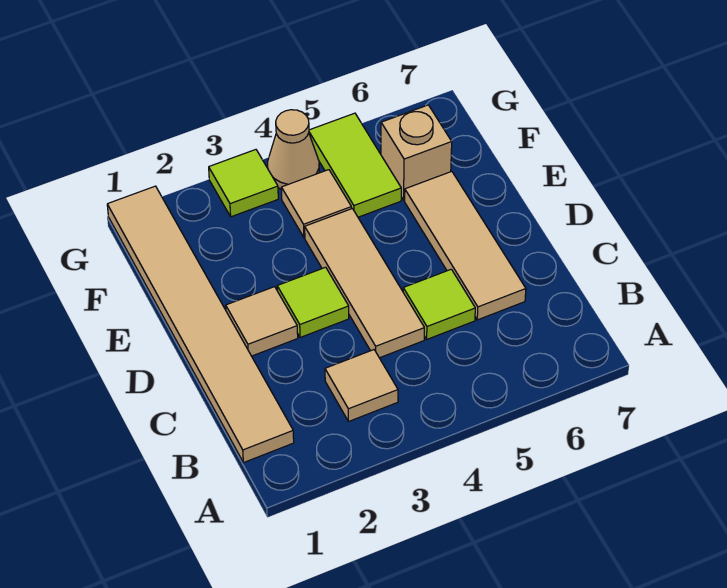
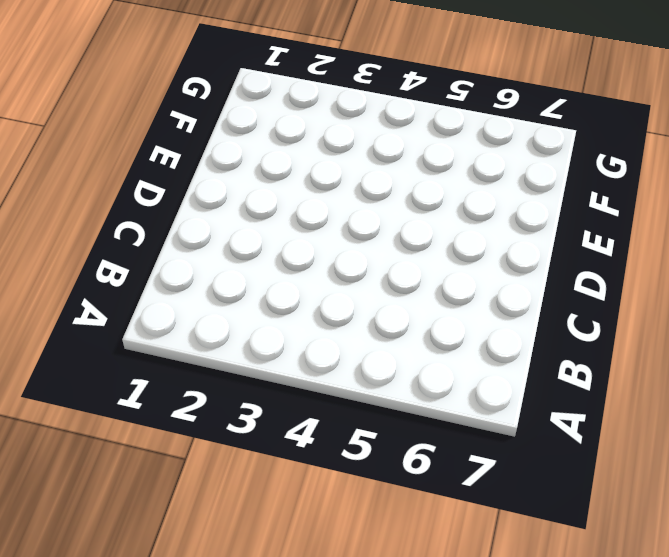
none -> tan 1x6 tile [107,186,294,463]
none -> tan 1x1 tile [325,350,398,422]
none -> tan 1x3 tile [305,209,424,358]

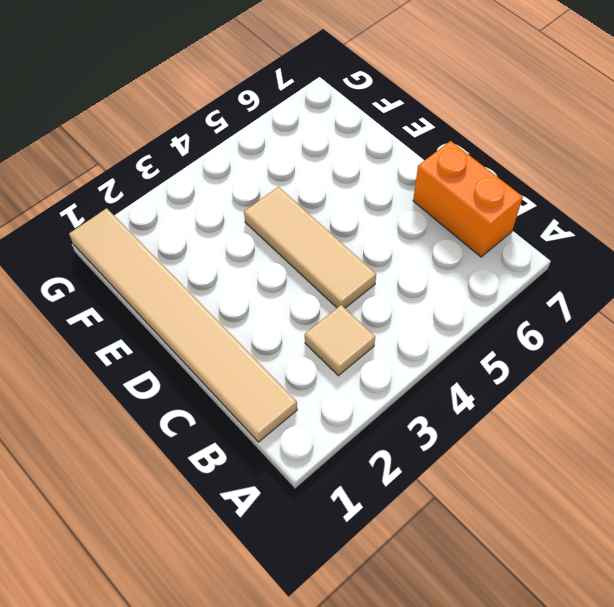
orange 1x2 brick [413,141,523,257] -> none
none -> lime 1x1 tile [403,269,475,339]
none -> tan 1x3 tile [405,171,526,320]
none -> tan 1x1 tile [226,287,298,356]

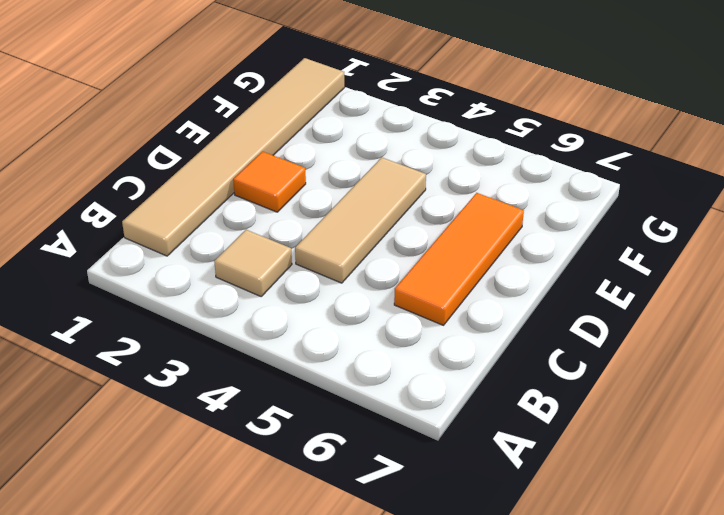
orange 1x3 tile [394,193,524,325] -> tan 1x3 tile [405,171,526,320]
orange 1x1 tile [233,152,306,212] -> tan 1x1 tile [226,287,298,356]
none -> lime 1x1 tile [403,269,475,339]
none -> lime 1x1 tile [277,267,349,338]
none -> tan 1x1 tile [281,170,351,237]

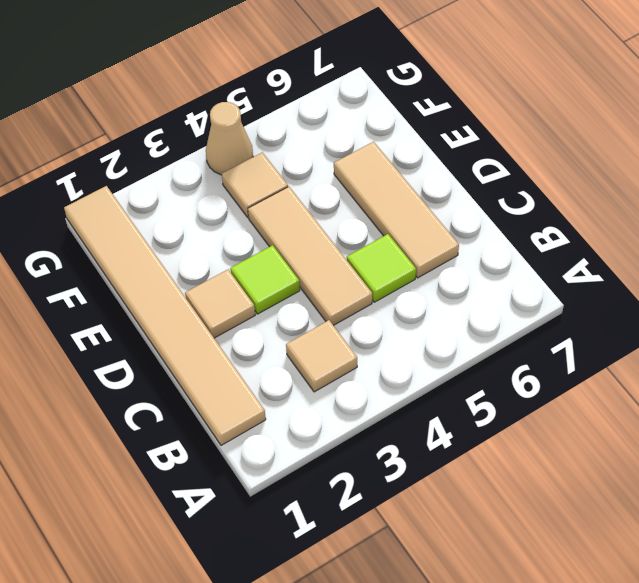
none -> lime 1x2 tile [309,113,401,217]
none -> tan 1x1 brick [381,105,452,200]
none -> lime 1x1 tile [209,150,278,217]

